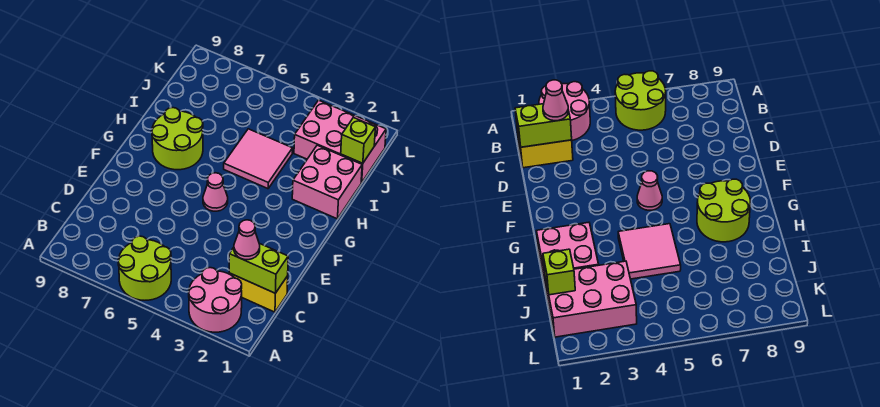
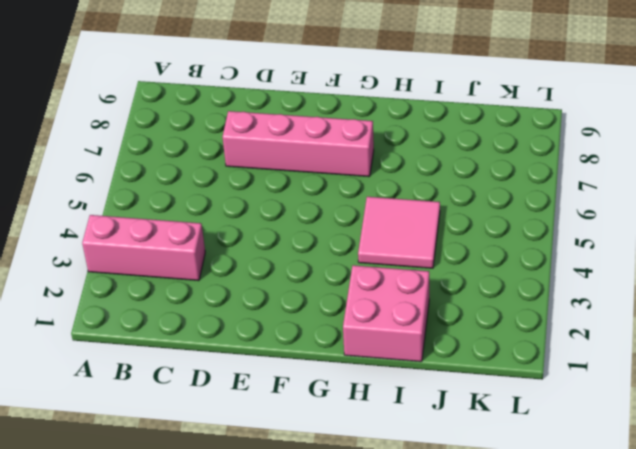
pink 1x3 brick [82,215,205,281] -> pink 2x2 round brick [189,268,242,332]
pink 1x4 brick [223,111,374,177] -> lime 2x2 round brick [152,108,203,170]
none -> lime 2x2 round brick [118,236,171,300]
none -> yellow 1x2 brick [229,273,288,312]

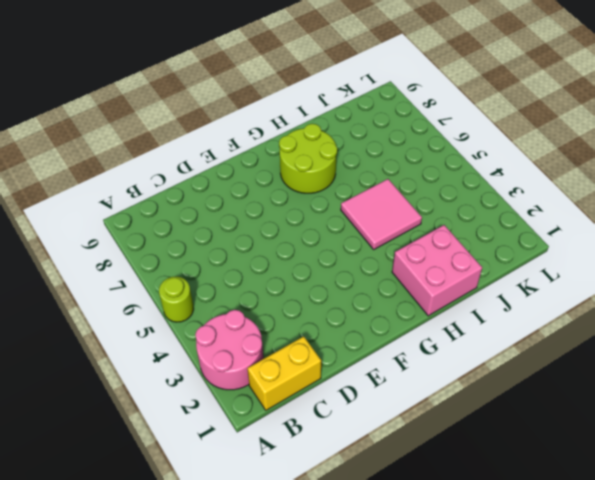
lime 1x1 round brick [159,277,194,322] -> lime 2x2 round brick [118,236,171,300]
yellow 1x2 brick [247,336,321,410] -> yellow 1x2 brick turned to [229,273,288,312]
none -> pink 1x1 cone [203,173,228,211]
none -> pink 2x3 brick [294,100,386,182]

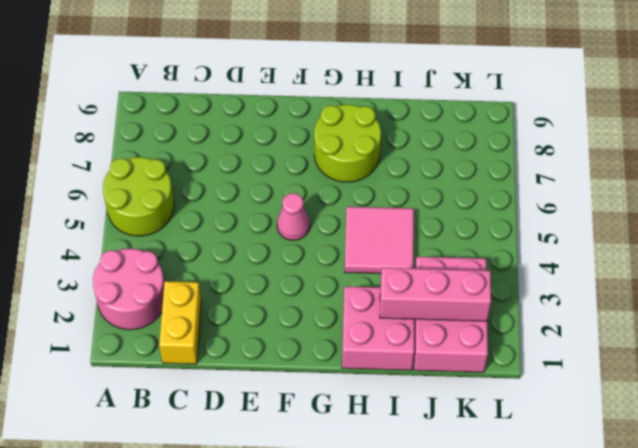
pink 1x3 brick [380,268,491,321] -> none
none -> lime 1x2 brick [229,244,288,293]
none -> lime 1x1 brick [341,118,376,163]

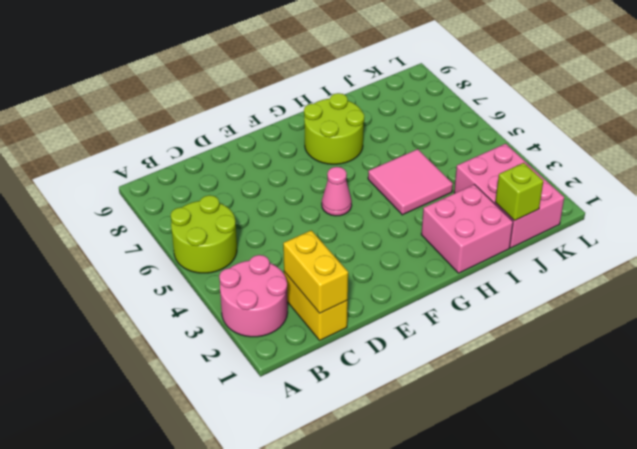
yellow 1x2 brick [283,230,348,313] -> lime 1x2 brick [229,244,288,293]
none -> pink 1x1 cone [234,220,260,260]

